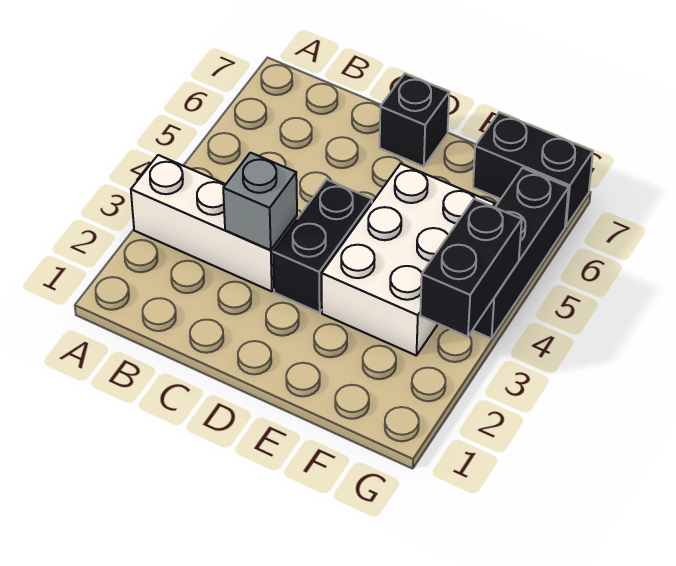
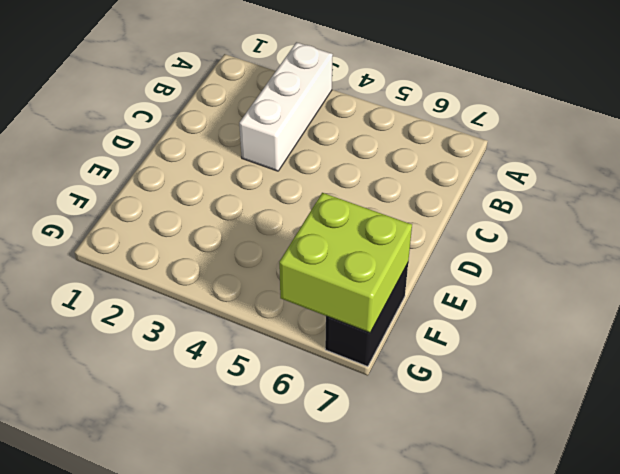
lime 2x2 brick [279,193,412,333] -> none
none -> black 1x2 brick [273,180,372,313]
none -> black 1x1 brick [380,74,449,167]

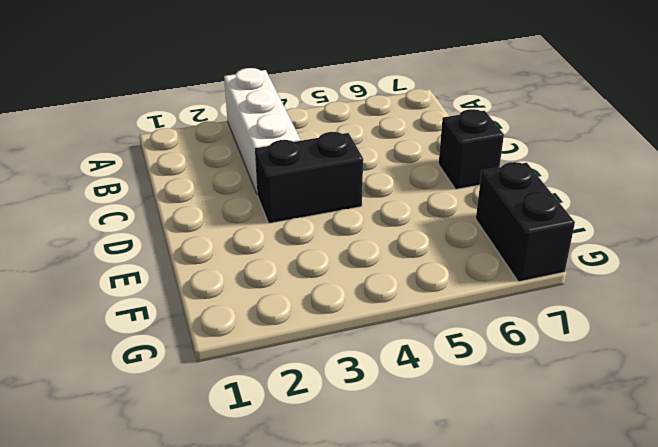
none -> white 2x3 brick [322,164,495,355]
none -> black 1x3 brick [473,168,569,339]

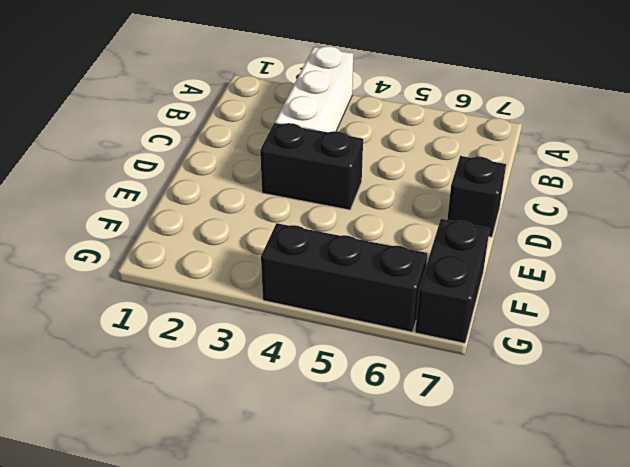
none -> white 2x3 brick [322,164,495,355]
none -> grey 1x1 brick [223,153,297,250]

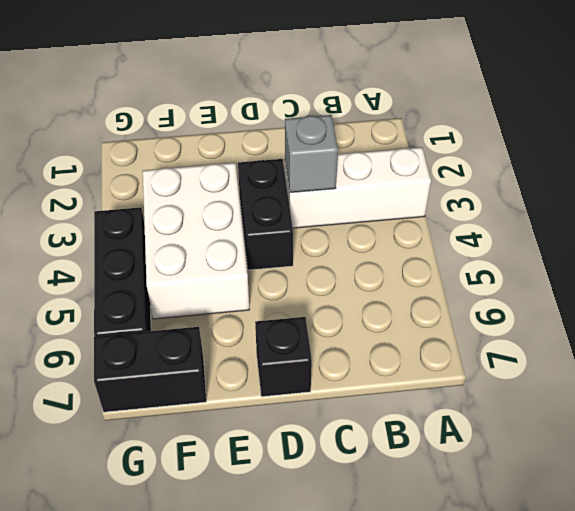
none -> black 1x2 brick [420,199,522,337]

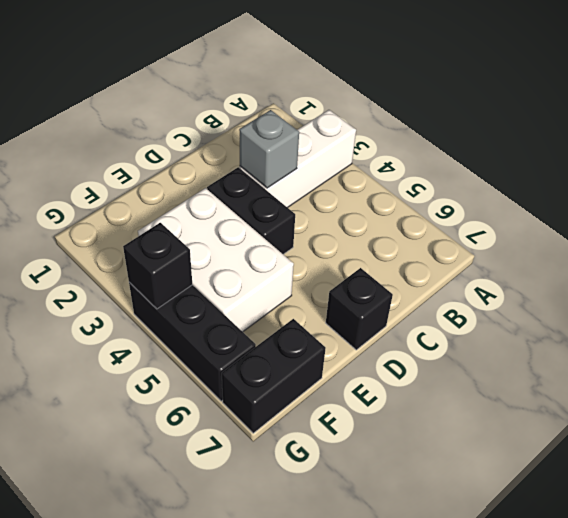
black 1x1 brick [123,223,192,309] -> black 1x2 brick [420,199,522,337]

